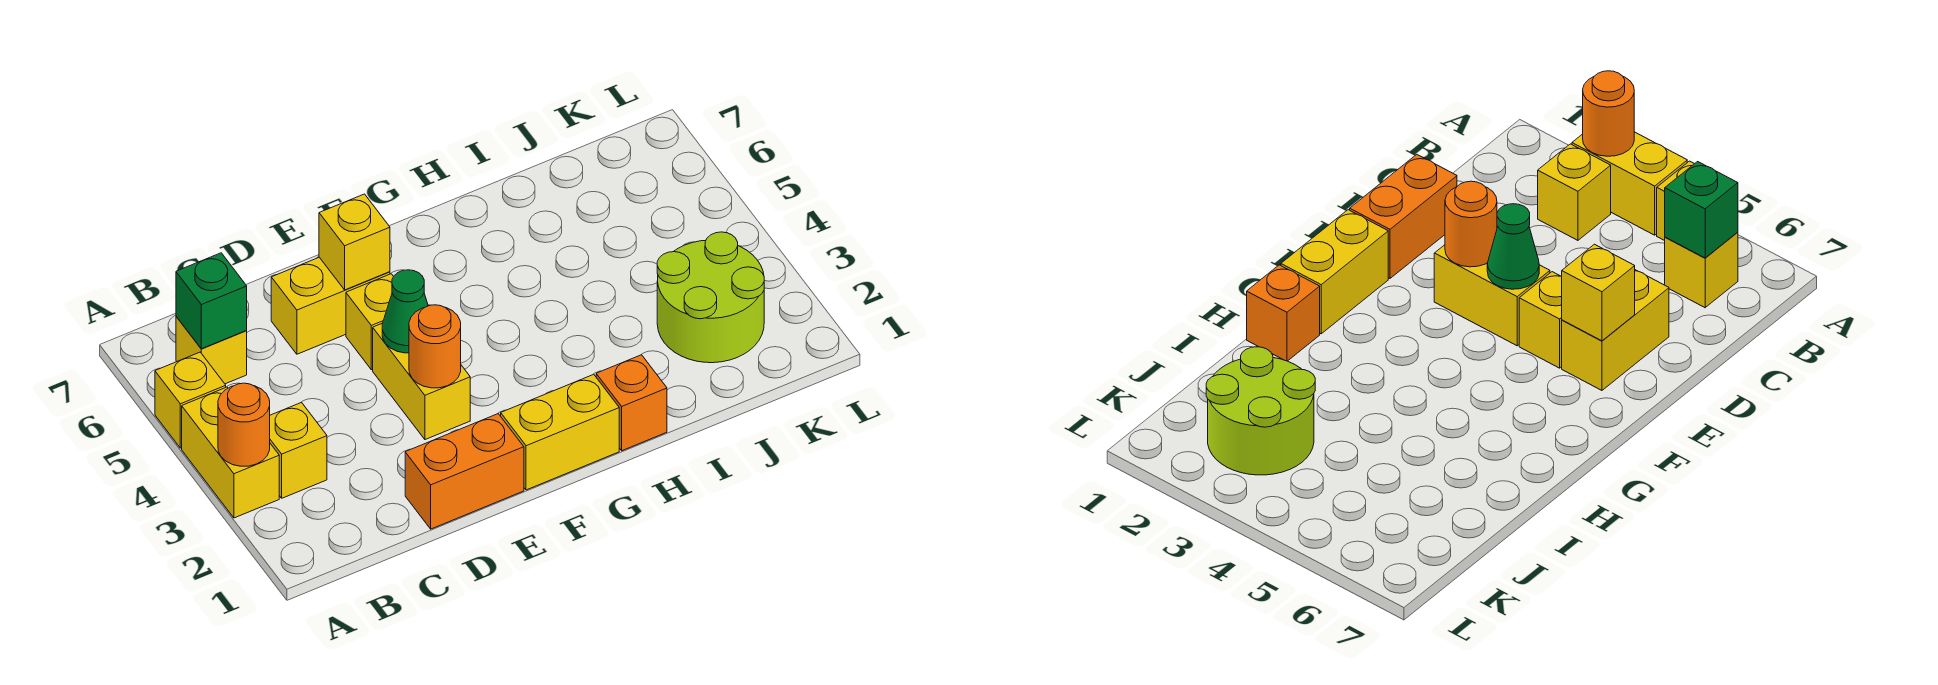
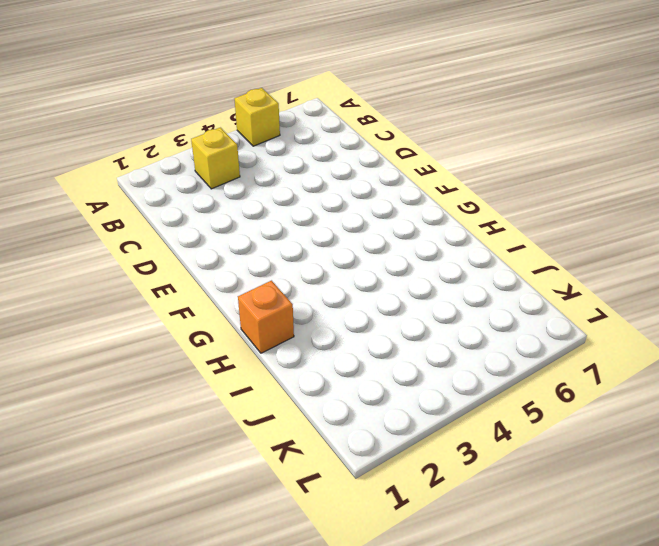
none -> yellow 1x2 brick [182,387,279,518]
none -> yellow 1x1 brick [176,317,247,384]
none -> orange 1x2 brick [405,414,524,529]

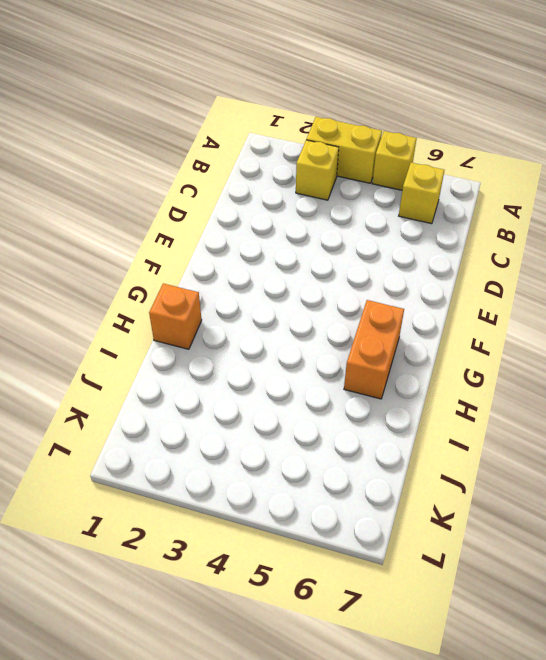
orange 1x2 brick [344,300,404,399] -> orange 1x2 brick moved to [405,414,524,529]
none -> yellow 1x2 brick [271,257,390,354]
none -> yellow 1x2 brick [373,324,470,440]
none -> yellow 1x1 brick [346,274,394,370]

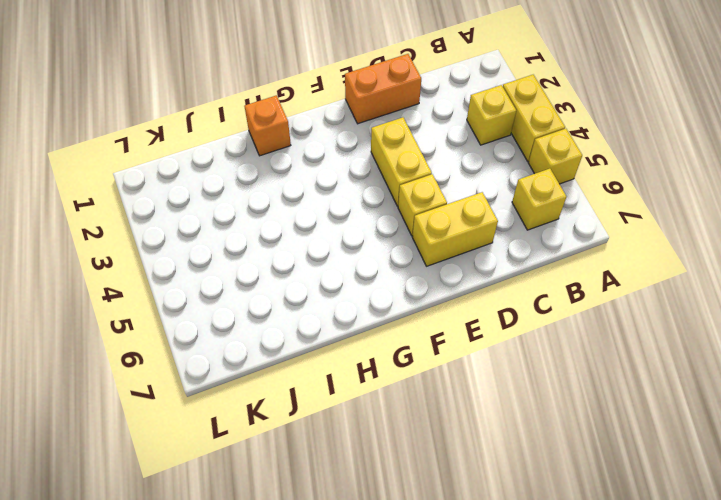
none -> yellow 1x2 brick [501,374,619,490]
none -> lime 2x2 round brick [657,232,764,363]
none -> orange 1x1 round brick [218,383,270,466]

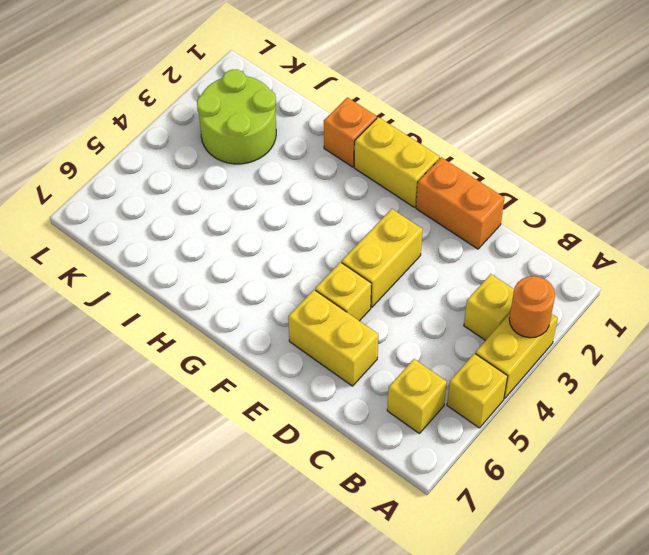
none -> green 1x1 brick [176,253,247,349]
none -> orange 1x1 round brick [409,305,461,388]
none -> green 1x1 cone [382,270,428,353]

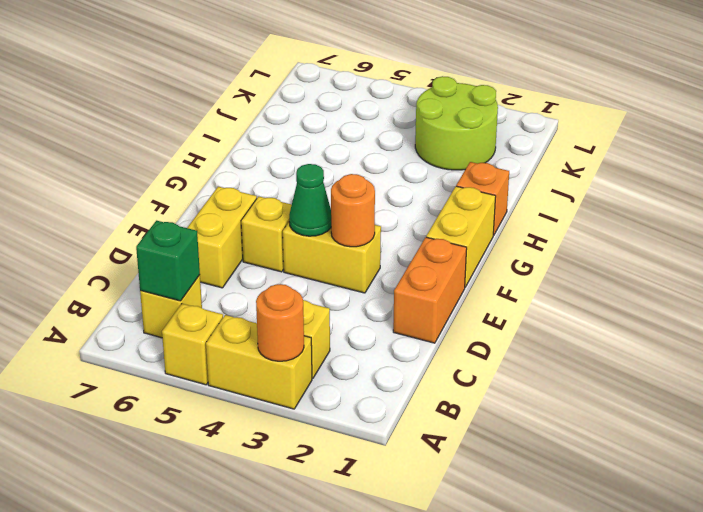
none -> yellow 1x1 brick [319,194,390,290]

